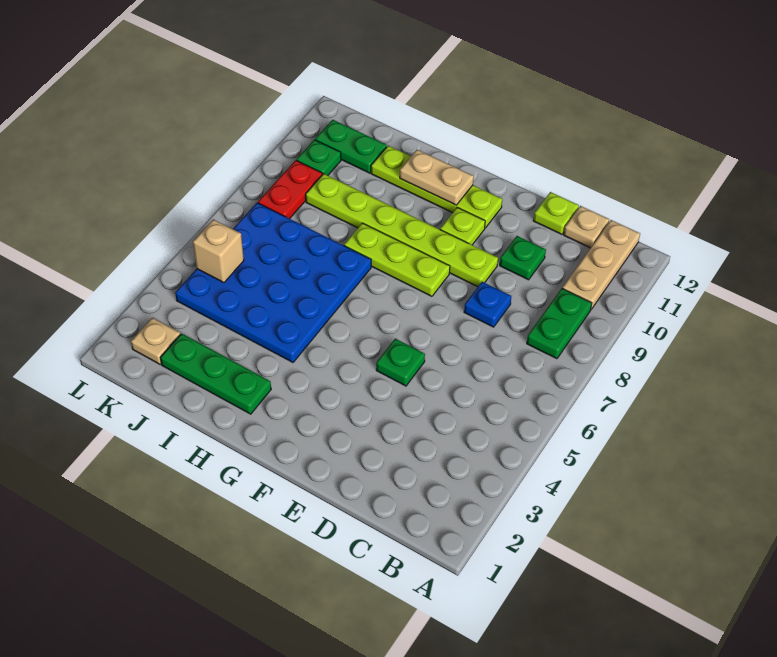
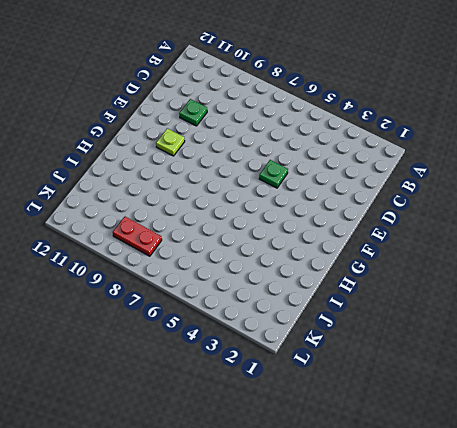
none -> green 1x2 plate [527,289,592,359]
none -> tan 1x3 plate [562,220,640,309]
none -> tan 1x1 plate [564,206,609,248]

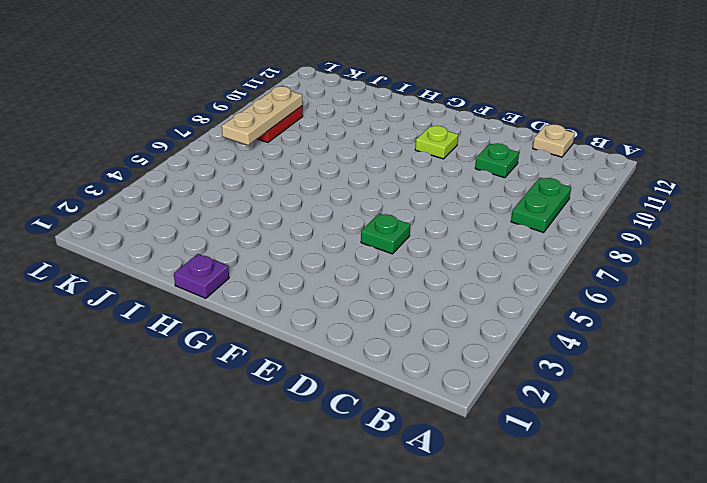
purple 1x1 plate [174,254,229,298] -> none
tan 1x3 plate [222,86,303,145] -> tan 1x3 plate moved to [562,220,640,309]
none -> blue 1x1 plate [464,282,511,327]
none -> lime 1x1 plate [534,192,579,234]
none -> lime 1x6 plate [306,174,498,287]

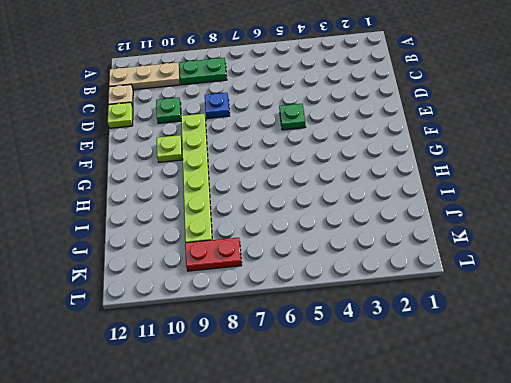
none -> lime 1x3 plate [344,223,450,296]
none -> lime 1x4 plate [371,146,502,228]
none -> green 1x3 plate [160,334,271,414]

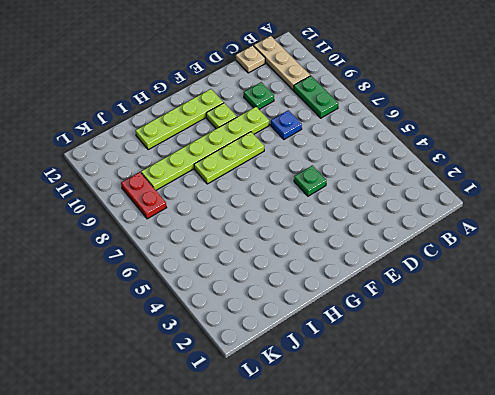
none -> lime 1x1 plate [534,192,579,234]
none -> green 1x3 plate [160,334,271,414]
none -> blue 4x4 plate [175,203,371,362]

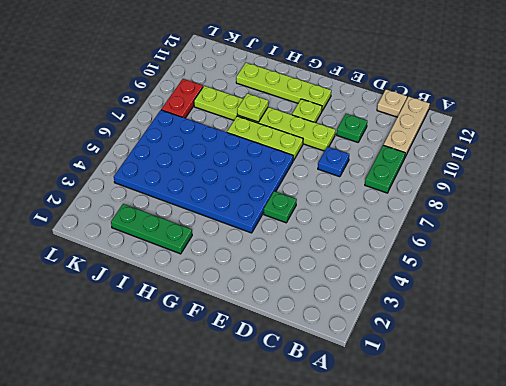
blue 4x6 plate [114,110,293,233] -> blue 4x4 plate [175,203,371,362]
lime 1x1 plate [237,93,268,122] -> lime 1x1 plate moved to [534,192,579,234]
none -> green 1x2 plate [315,120,387,173]
none -> tan 1x1 plate [131,318,180,364]
none -> green 1x1 plate [297,140,341,175]

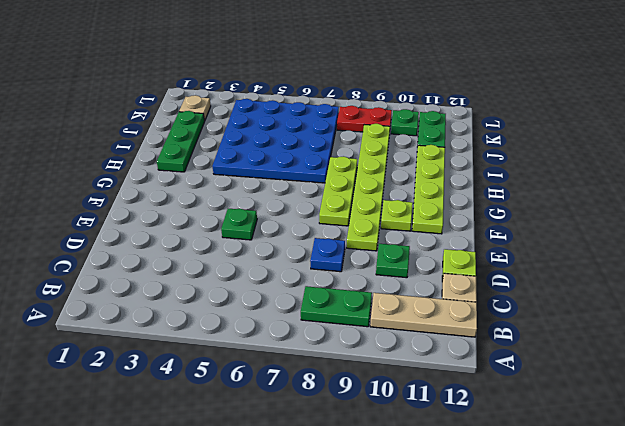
none -> tan 1x2 plate [400,150,474,205]
none -> tan 1x1 brick [193,219,244,283]

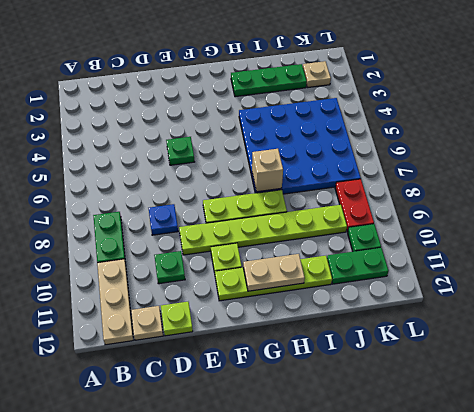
tan 1x1 brick [252,149,283,192] -> tan 1x1 brick moved to [193,219,244,283]

